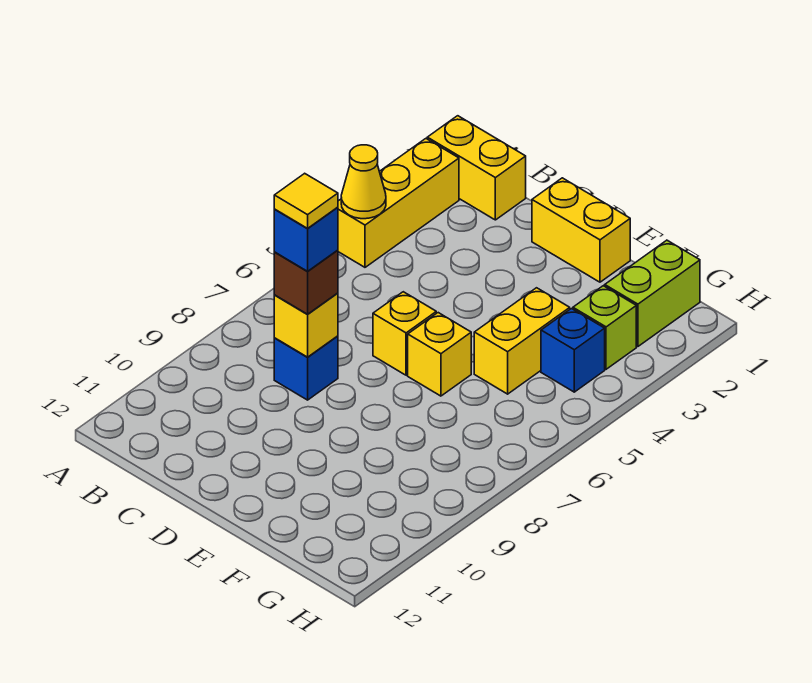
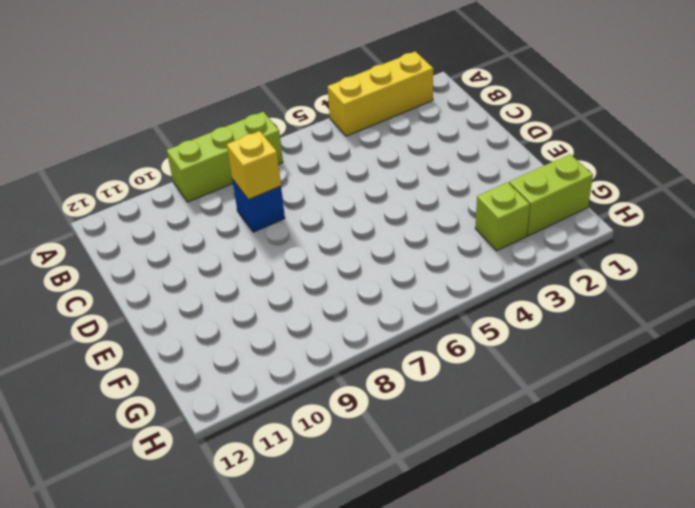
lime 1x3 brick [167,112,283,202] -> none
none -> yellow 1x2 brick [427,116,526,220]
none -> yellow 1x2 brick [532,178,630,282]
none -> yellow 1x1 brick [373,292,436,375]

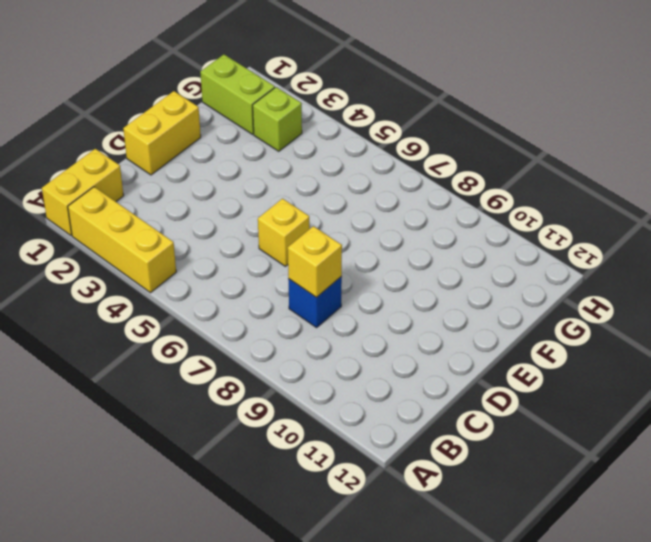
none -> yellow 1x1 brick [408,313,471,396]
none -> yellow 1x2 brick [474,288,570,394]
none -> blue 1x1 brick [541,309,605,392]

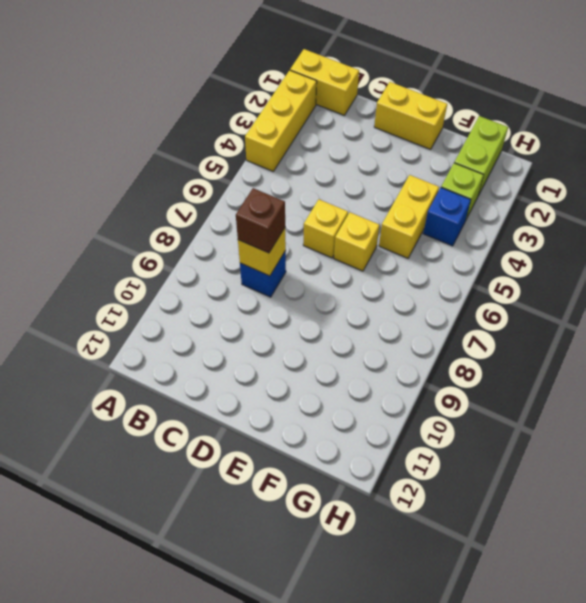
none -> yellow 1x1 cone [341,145,386,219]
none -> blue 1x1 brick [274,207,338,271]
none -> yellow 1x1 tile [274,173,338,228]

